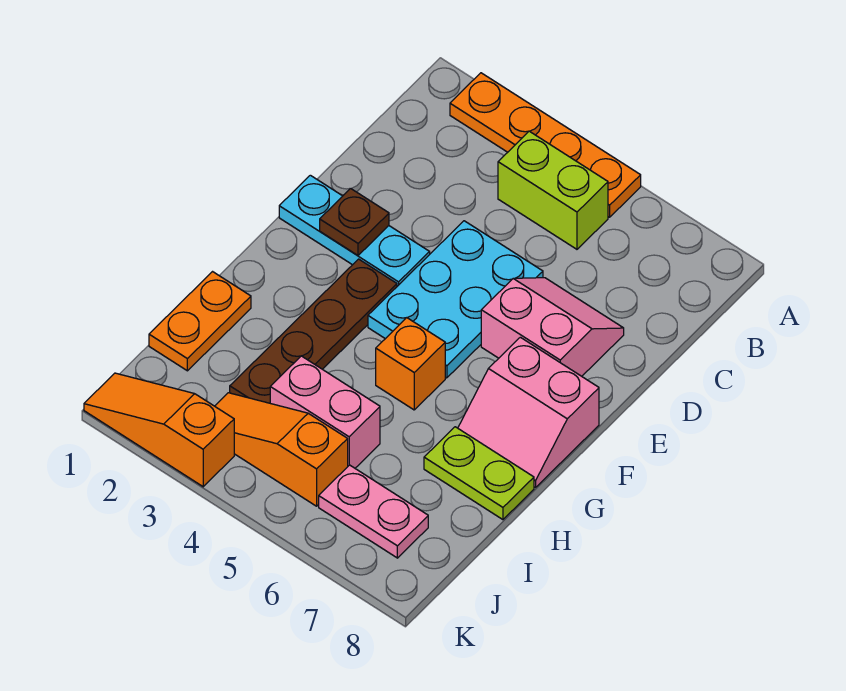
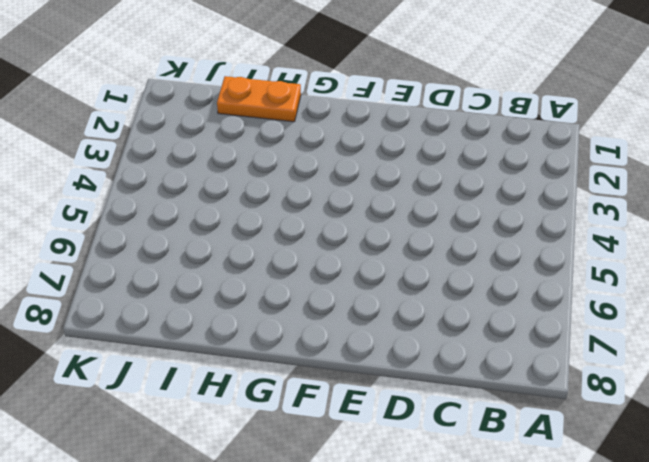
none -> orange 1x4 plate [450,73,641,217]
none -> lime 1x2 brick [498,131,608,249]
none -> cyan 2x3 plate [368,221,543,378]

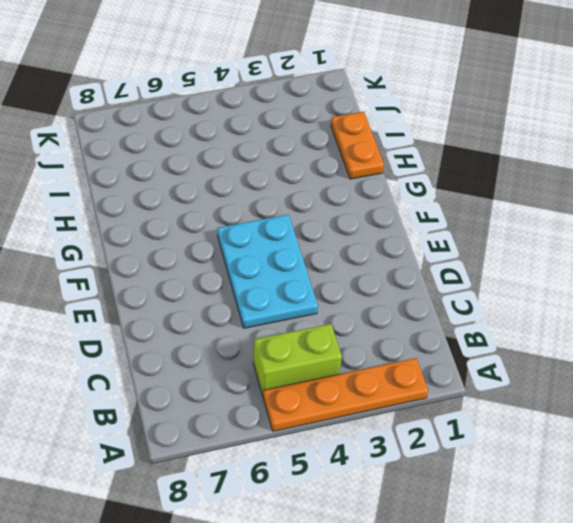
none -> pink 2x2 slope [481,278,624,376]
none -> cyan 1x3 plate [279,175,430,286]
none -> brown 1x4 plate [230,259,397,403]

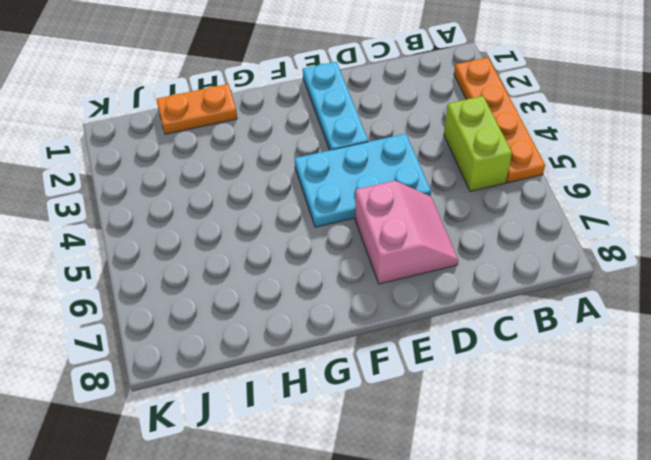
none -> brown 1x4 plate [230,259,397,403]
none -> pink 2x2 slope [458,337,599,487]
none -> orange 1x1 brick [376,318,445,410]

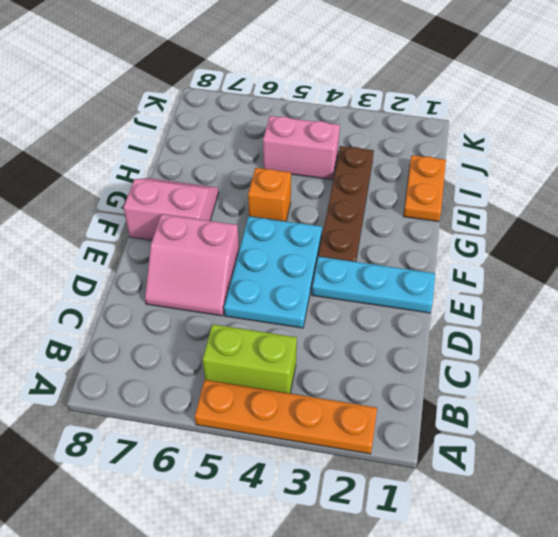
none -> lime 1x2 plate [424,427,534,520]
none -> orange 1x3 slope [215,393,348,506]
none -> pink 1x2 plate [319,465,428,558]

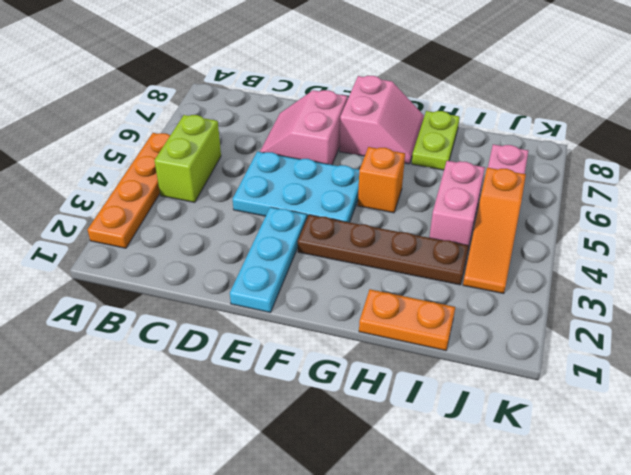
none -> orange 1x3 slope [84,373,234,487]
none -> brown 1x1 plate [320,189,389,256]

